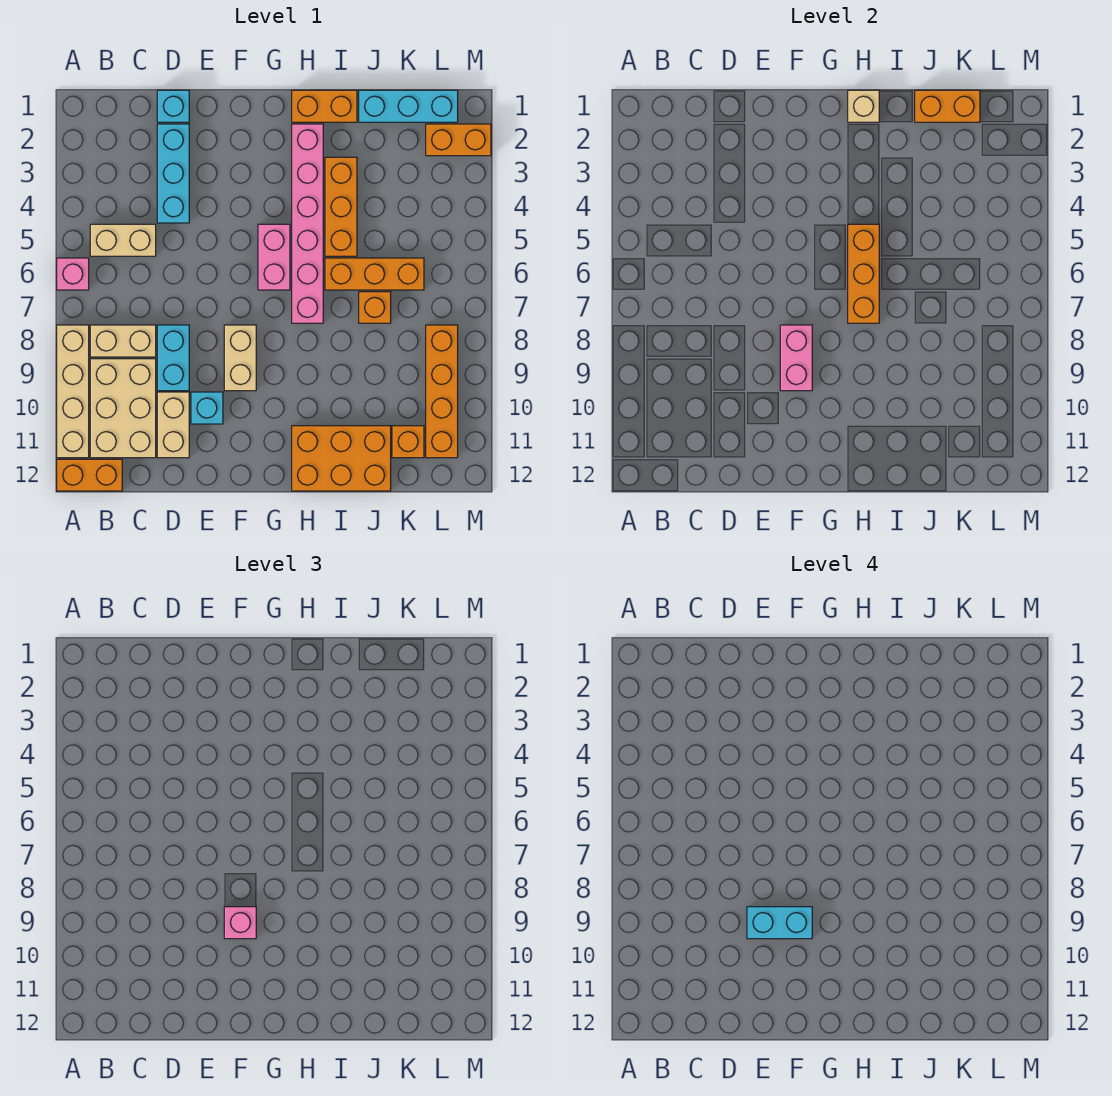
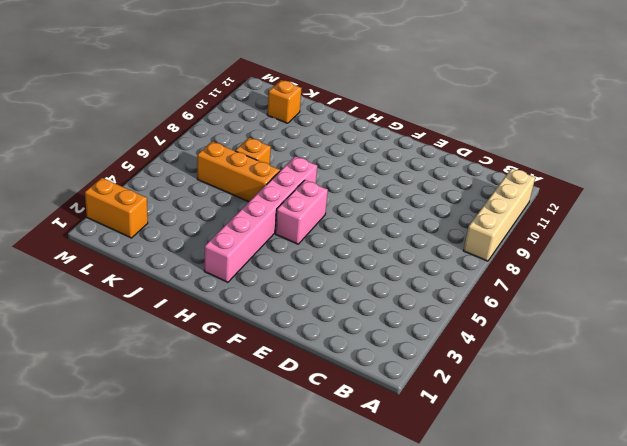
none -> pink 1x1 brick [57,258,89,290]
none -> orange 1x2 brick [57,459,122,491]
none -> tan 1x2 brick [90,224,156,256]

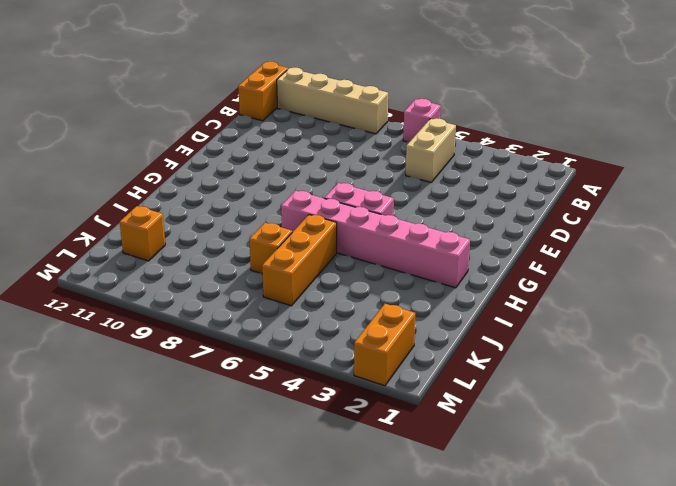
none -> tan 1x2 brick [90,325,156,357]
none -> tan 2x3 brick [90,359,156,458]
none -> cyan 1x1 brick [157,90,189,122]

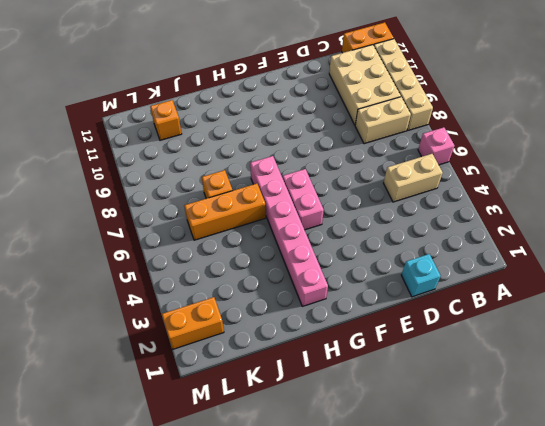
none -> cyan 1x3 brick [157,124,189,223]
none -> cyan 1x2 brick [157,325,189,391]
none -> tan 1x2 brick [157,392,189,458]

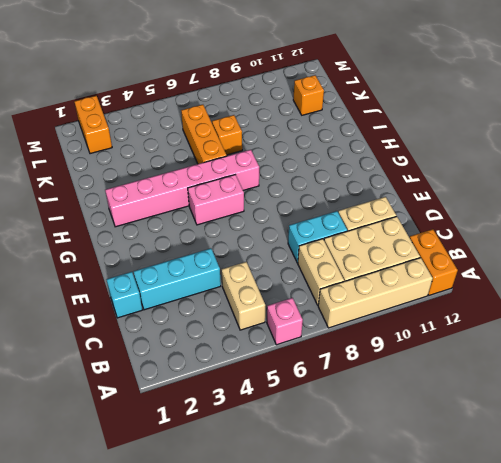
none -> cyan 1x1 brick [191,392,223,424]
none -> tan 1x2 brick [224,325,256,391]
none -> orange 1x2 brick [292,90,357,122]

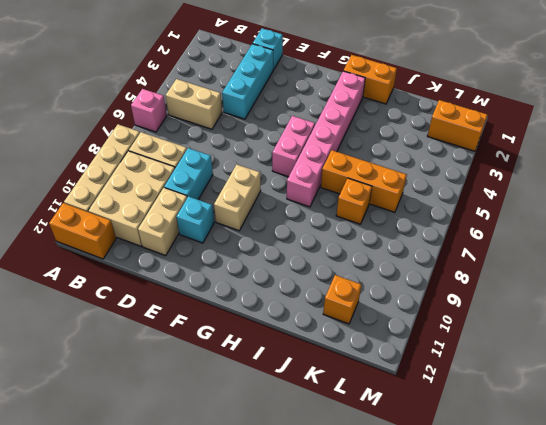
none -> orange 2x3 brick [292,426,391,491]
none -> orange 1x3 brick [325,157,357,256]
none -> cyan 1x3 brick [359,90,458,122]

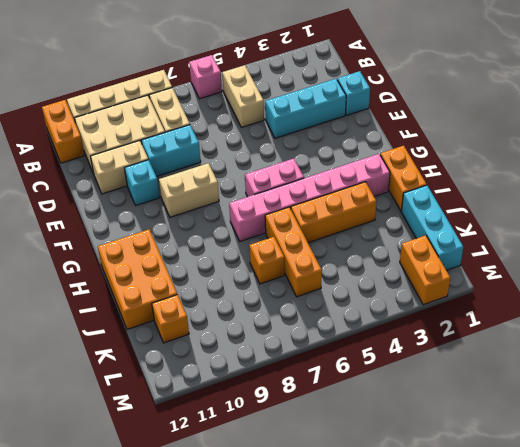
none -> orange 1x4 brick [426,325,458,458]
none -> pink 1x2 brick [780,325,812,391]
none -> tan 1x1 brick [848,90,879,122]

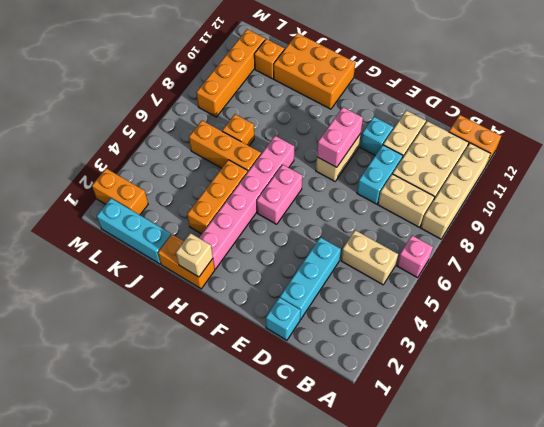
none -> orange 1x3 brick [848,224,879,323]
none -> orange 1x2 brick [915,90,980,122]
none -> pink 1x1 brick [224,907,256,939]

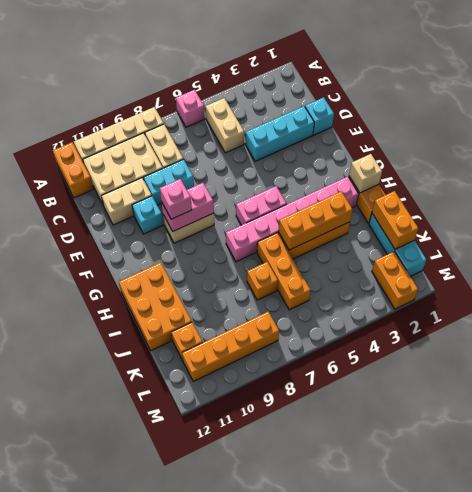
orange 1x3 brick [278,191,353,250] -> orange 1x3 brick moved to [848,224,879,323]
none -> cyan 1x2 brick [747,907,812,939]

